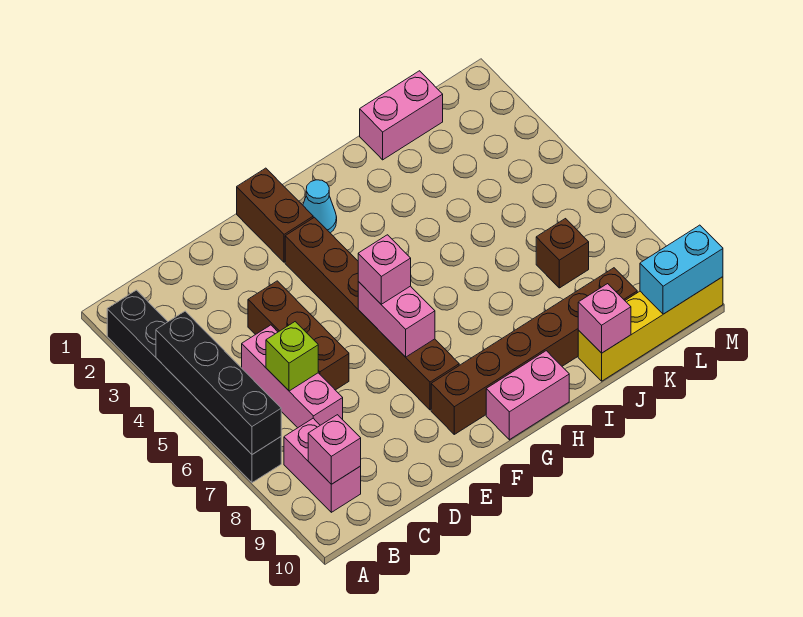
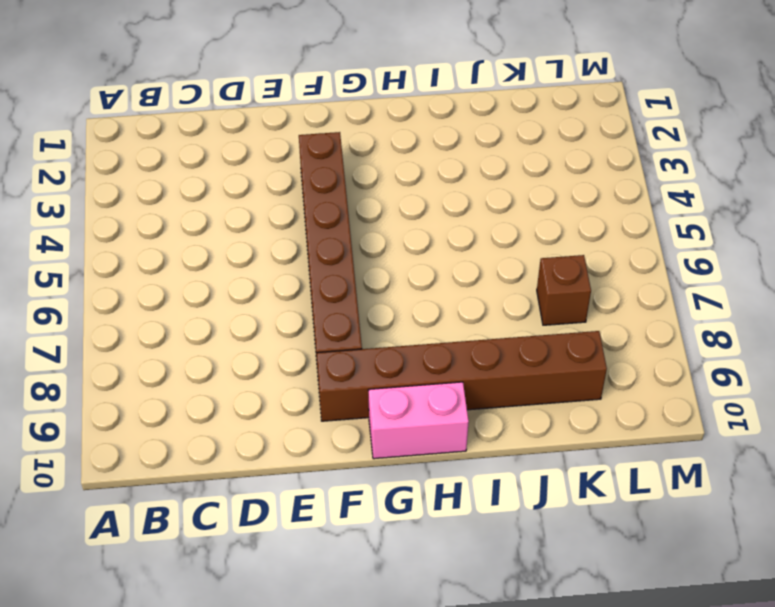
none -> black 1x6 brick [107,290,281,483]
none -> pink 1x2 brick [284,418,361,512]
none -> pink 1x3 brick [242,325,343,428]

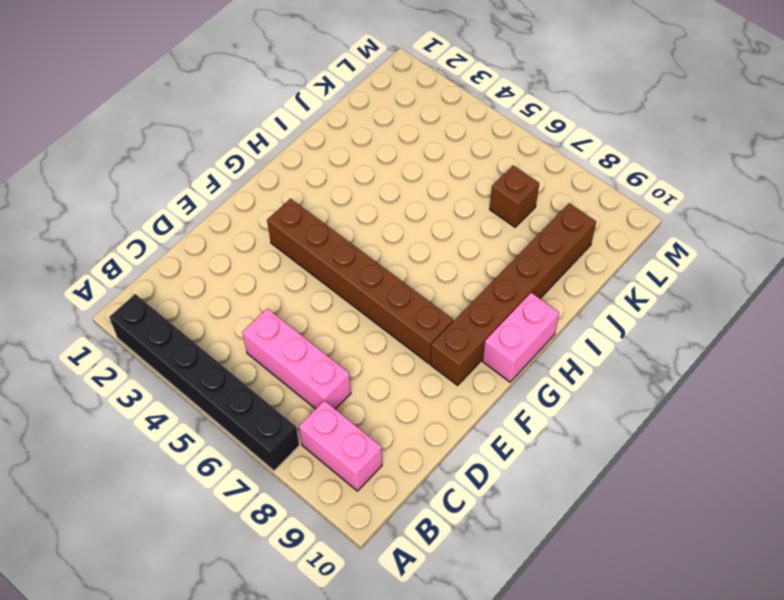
none -> brown 1x3 brick [248,281,349,390]
none -> brown 1x2 brick [237,168,313,262]
none -> cyan 1x1 cone [303,180,337,233]

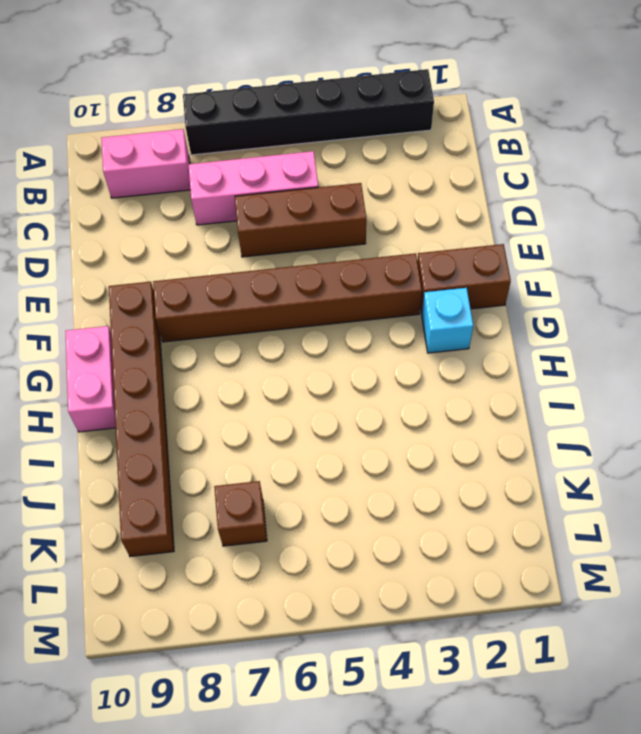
cyan 1x1 brick [422,288,473,353] -> cyan 1x1 cone [303,180,337,233]
none -> pink 1x2 brick [360,71,443,160]
none -> yellow 1x4 brick [578,277,723,381]
none -> black 1x4 brick [156,311,281,455]

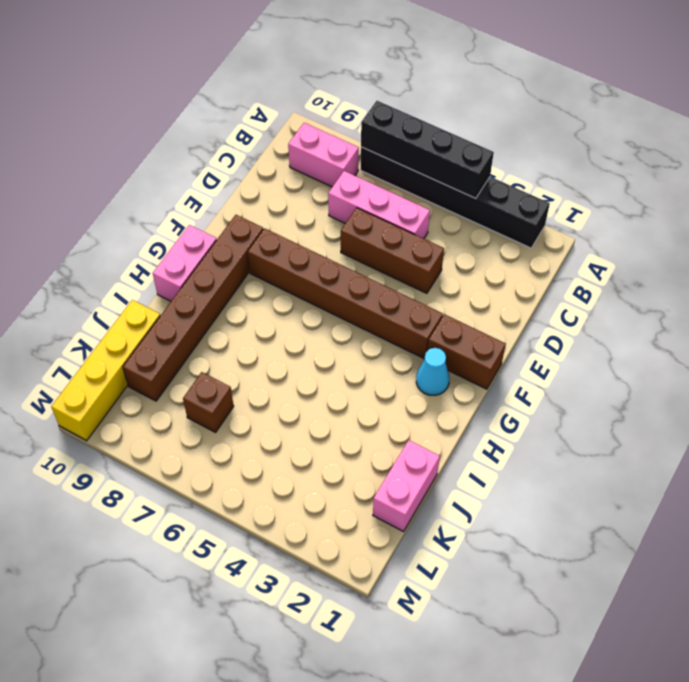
none -> pink 1x1 brick [308,415,361,484]
none -> lime 1x1 brick [266,322,318,391]
none -> pink 1x2 brick [358,282,435,357]

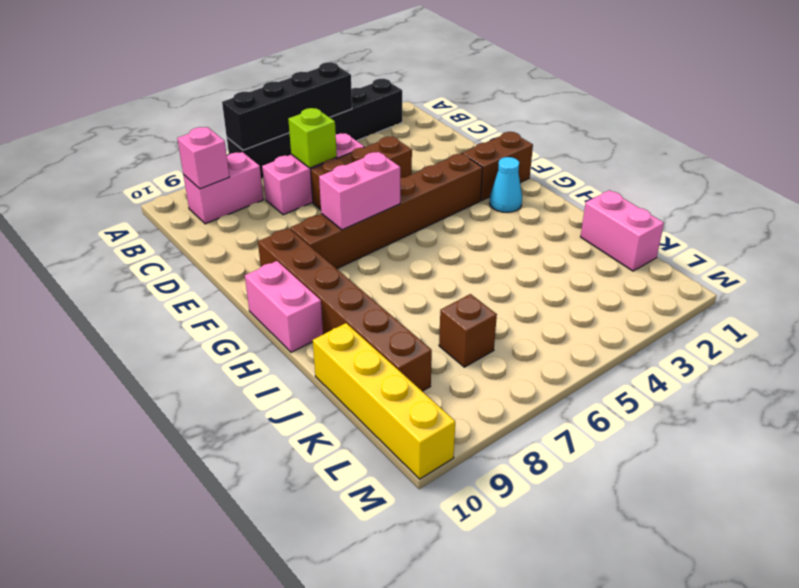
none -> pink 1x1 brick [578,284,631,353]
none -> cyan 1x2 brick [640,225,723,314]
none -> pink 1x1 brick [358,235,411,304]

